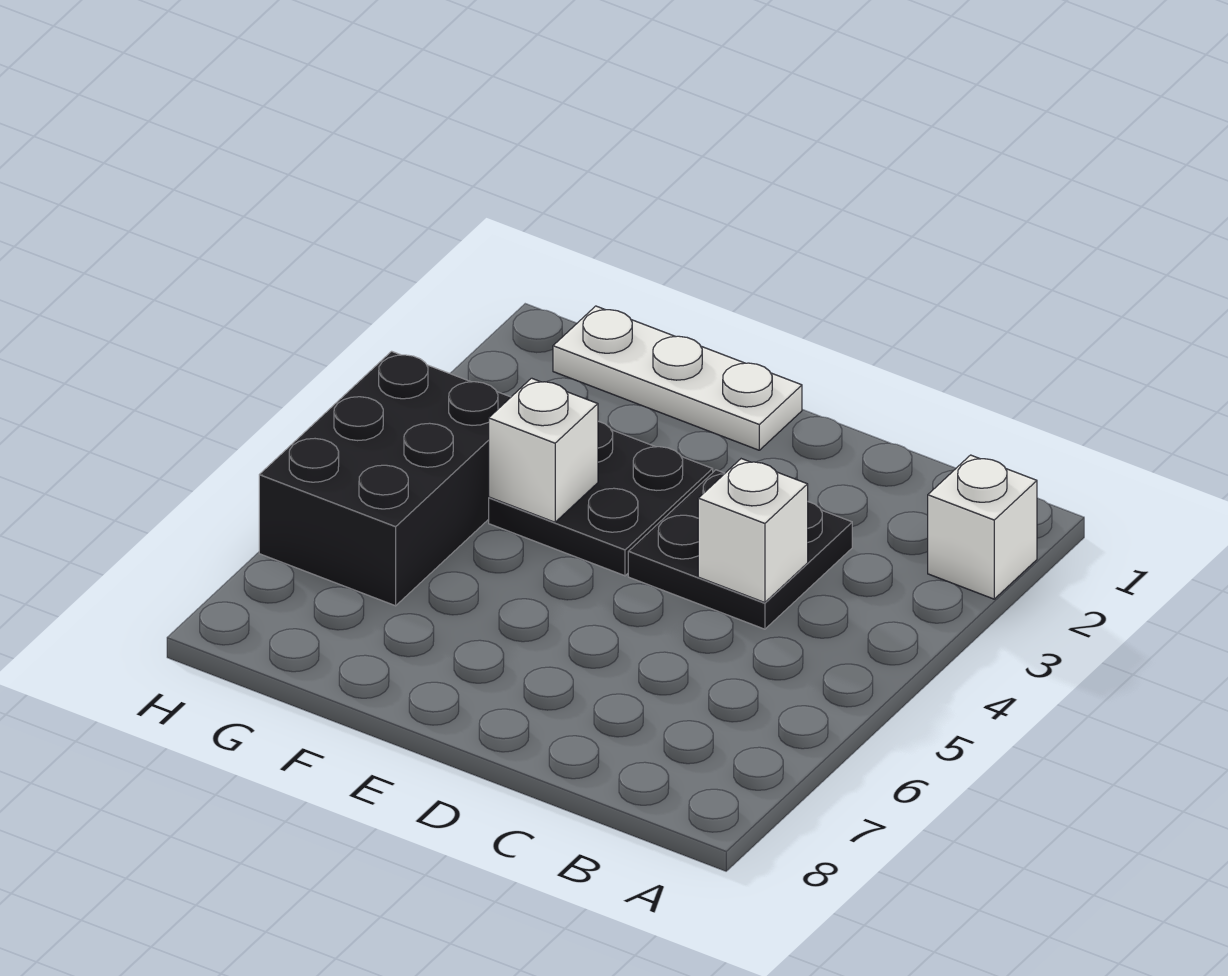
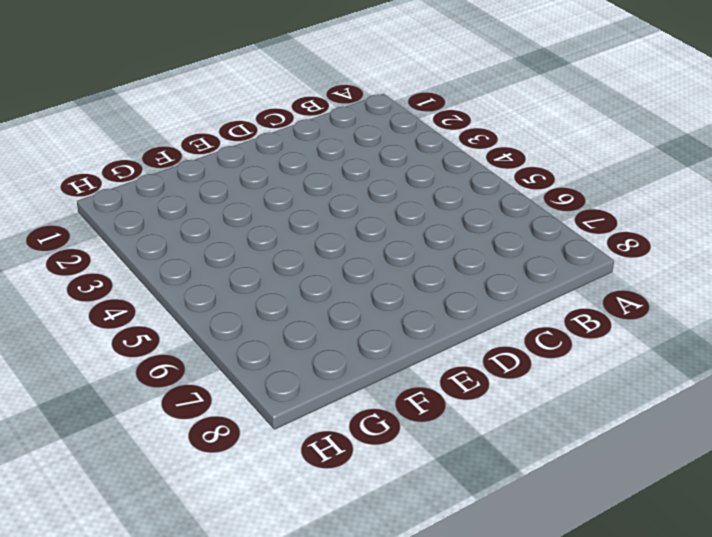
none -> white 1x1 brick [928,455,1037,599]
none -> black 2x2 plate [628,470,852,629]

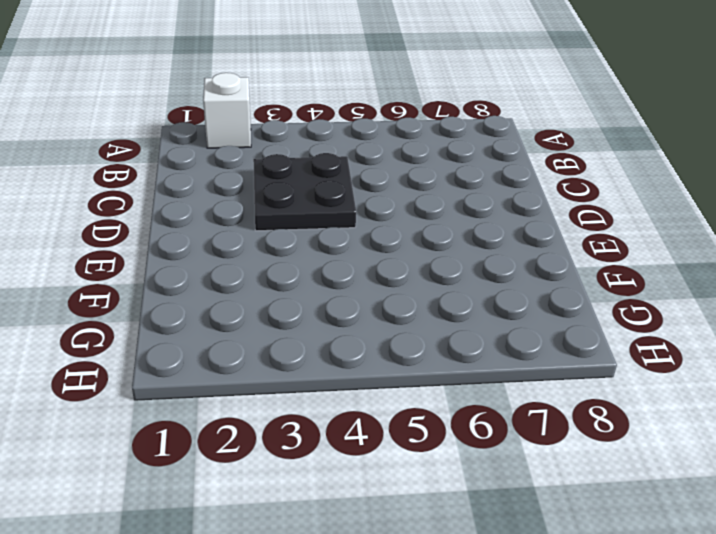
none -> white 1x3 plate [553,306,802,450]
none -> black 2x2 plate [489,421,713,576]

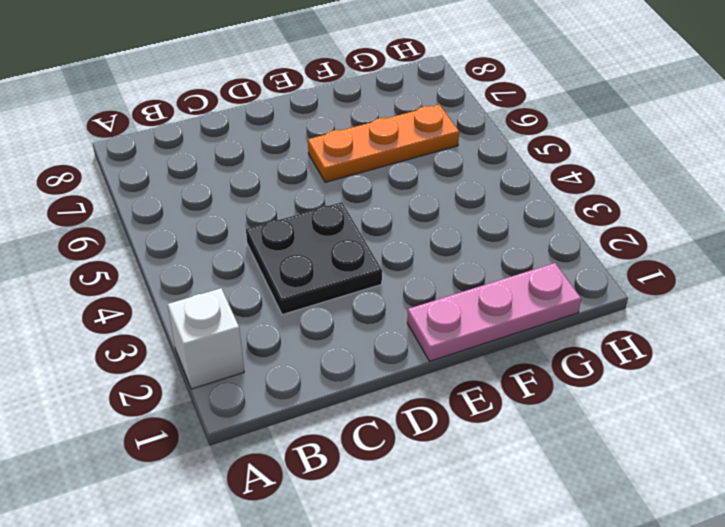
pink 1x3 plate [407,263,581,361] -> white 1x3 plate [553,306,802,450]
orange 1x3 plate [308,104,459,182] -> black 2x3 brick [259,351,511,606]
none -> black 2x2 plate [489,421,713,576]
none -> white 1x1 brick [698,459,808,603]

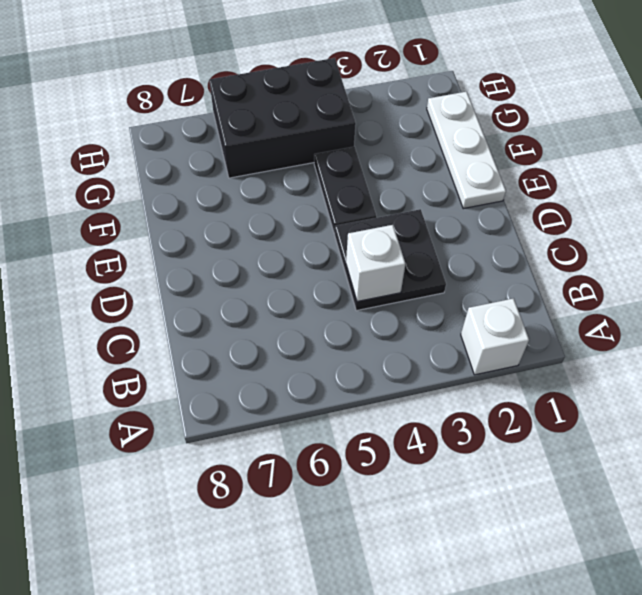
black 1x2 plate [314,147,376,233] -> black 2x2 plate [489,421,713,576]
none -> white 1x1 brick [489,378,598,522]

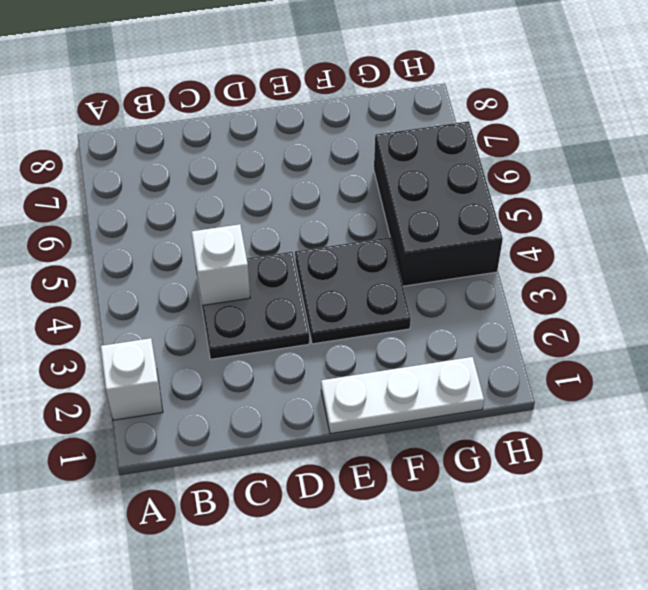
none -> white 1x1 brick [489,378,598,522]

